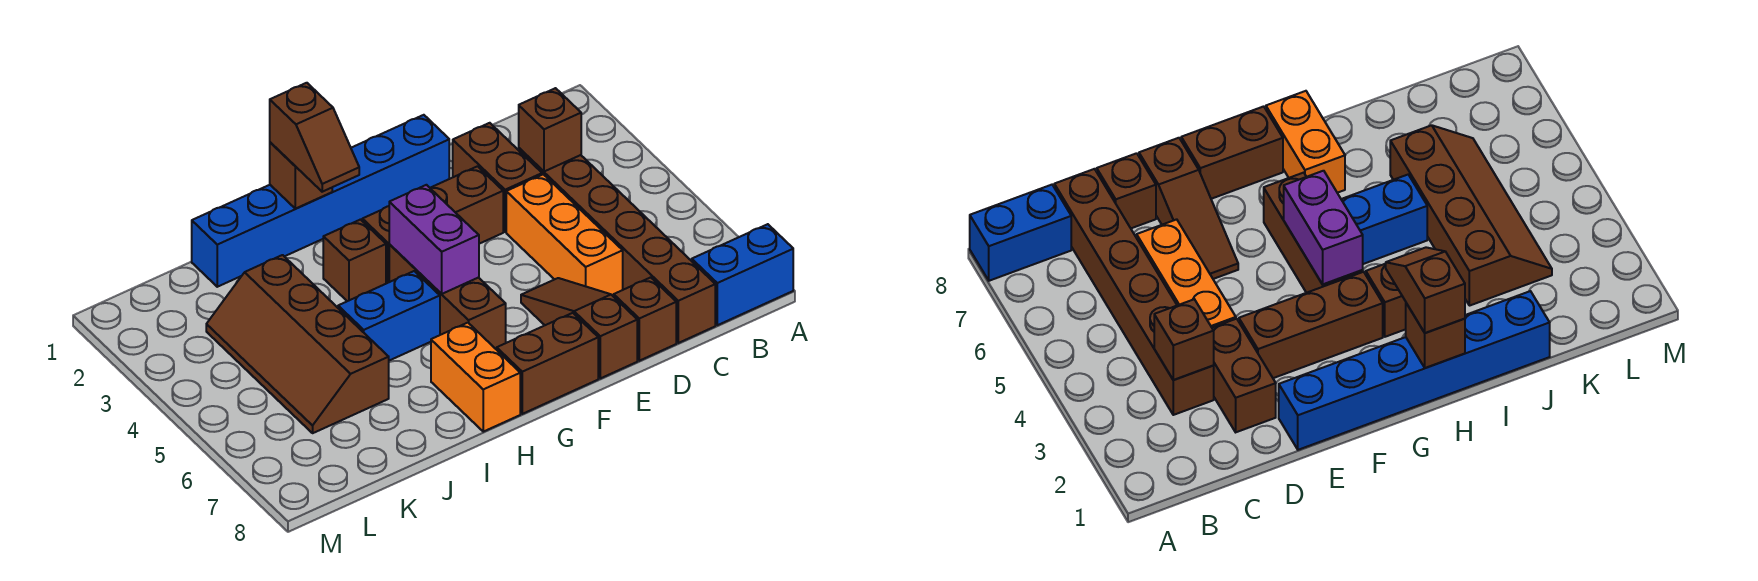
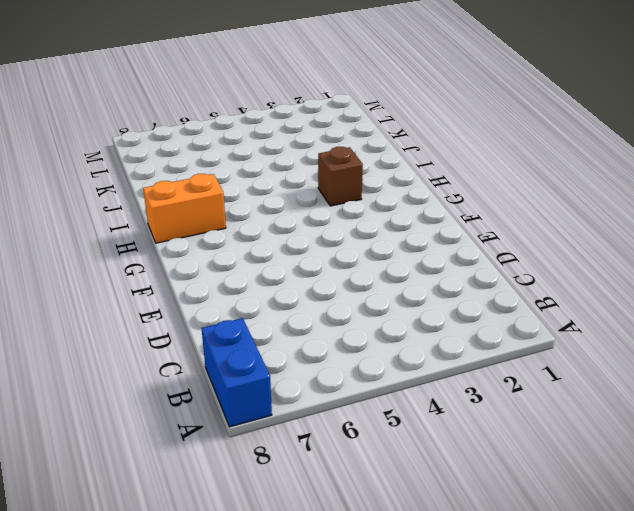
none -> brown 1x6 brick [519,148,715,343]
none -> brown 1x2 brick [453,123,542,232]
none -> orange 1x3 brick [506,174,623,297]

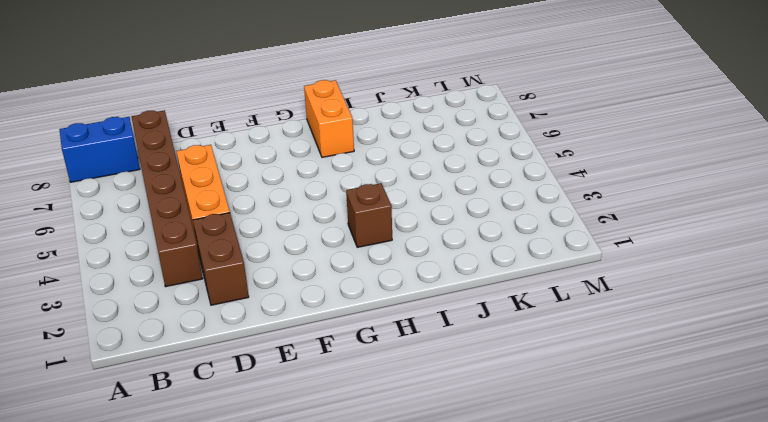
none -> brown 1x1 brick [614,277,676,361]
none -> blue 1x6 brick [192,115,449,287]
none -> brown 1x3 brick [362,166,503,284]

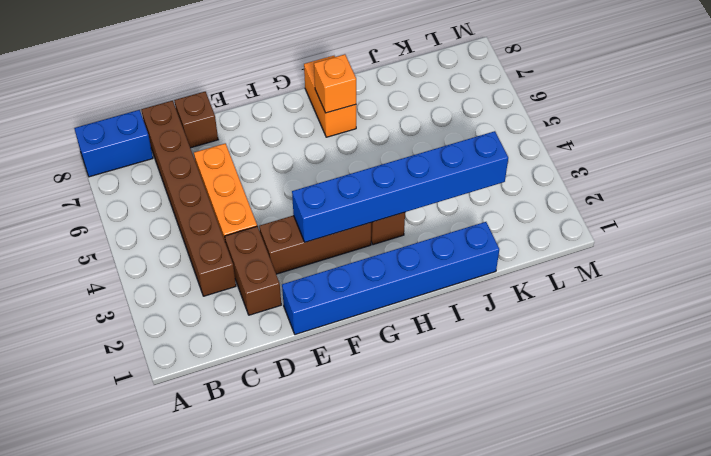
blue 1x6 brick [292,131,508,242] -> none
orange 1x1 brick [314,54,356,113] -> none
none -> brown 1x3 slope [521,278,637,378]
none -> brown 1x2 brick [497,313,598,414]
none -> brown 1x3 brick [389,245,506,350]

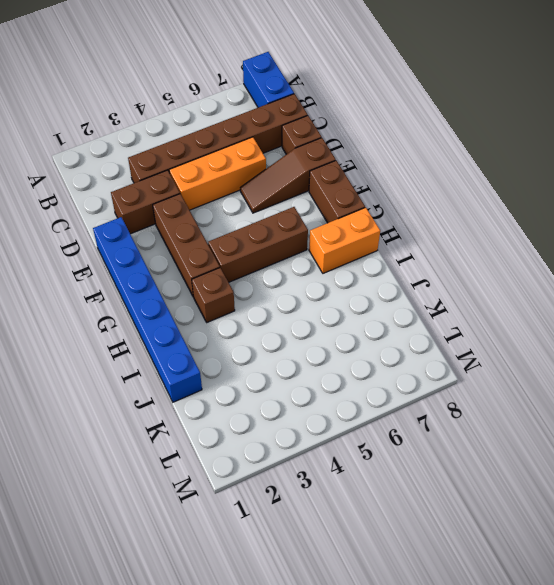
none -> blue 1x2 brick [338,271,440,361]
none -> brown 2x4 slope [206,255,389,433]
none -> brown 1x1 brick [519,88,581,172]

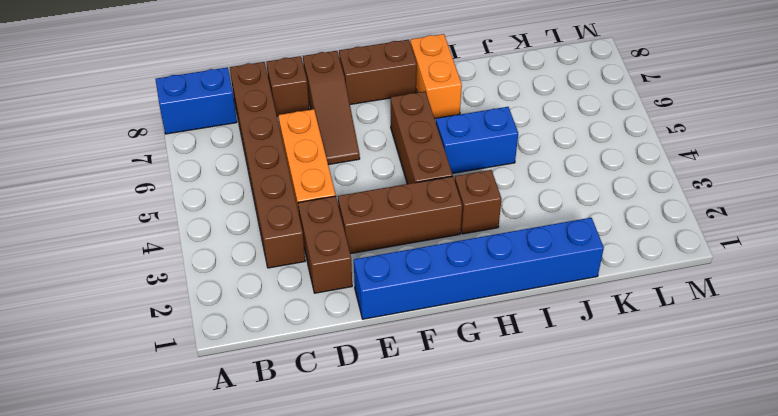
none -> brown 2x4 slope [206,255,389,433]
none -> brown 1x1 brick [519,88,581,172]
none -> purple 1x2 brick [389,185,479,294]

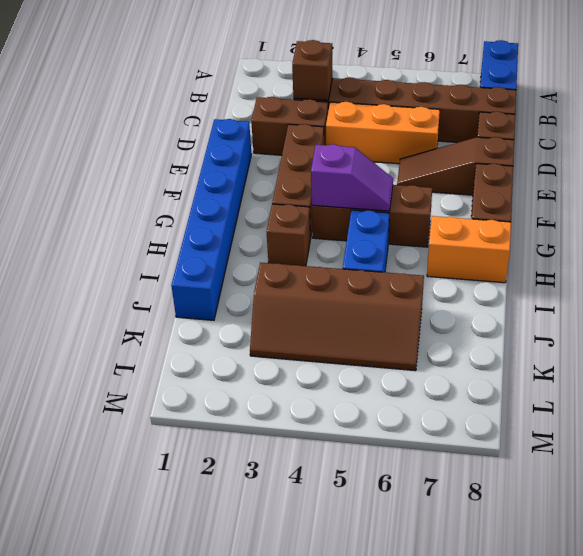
purple 1x2 slope [311,144,393,211] -> purple 1x2 brick [389,185,479,294]
none -> brown 1x1 brick [270,142,332,209]
none -> brown 1x2 slope [270,83,359,192]

